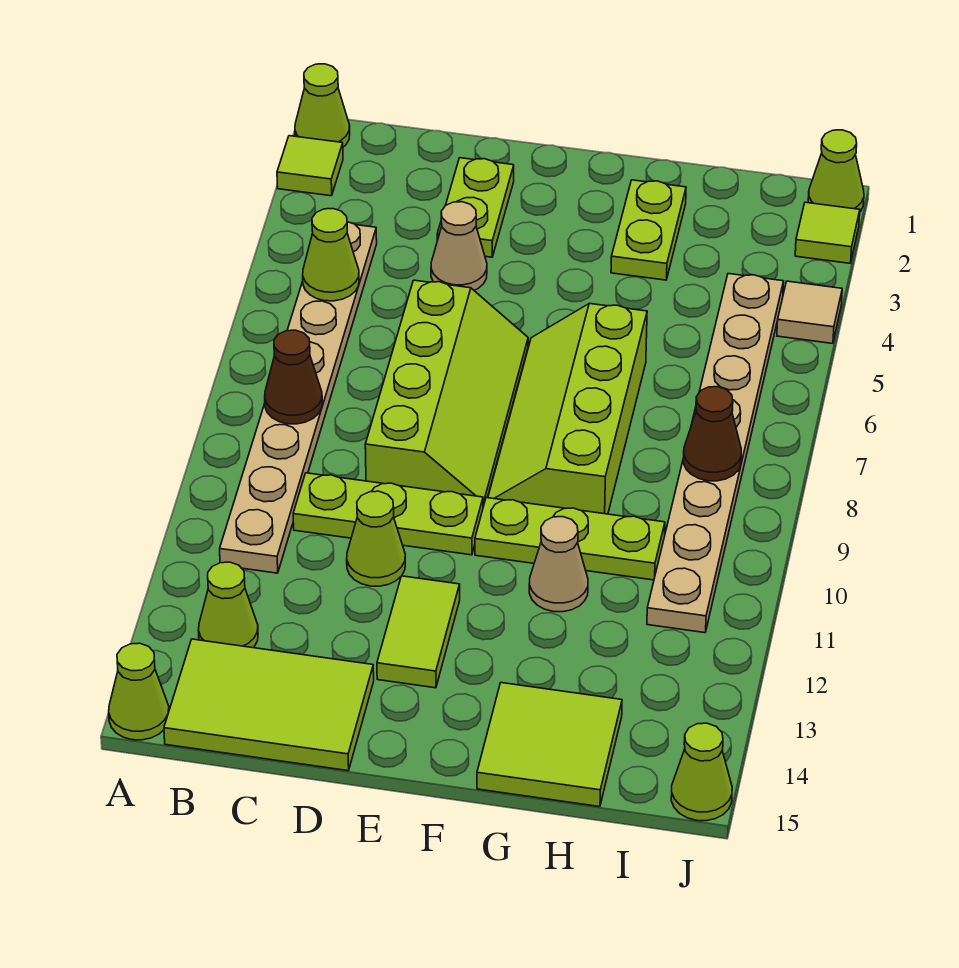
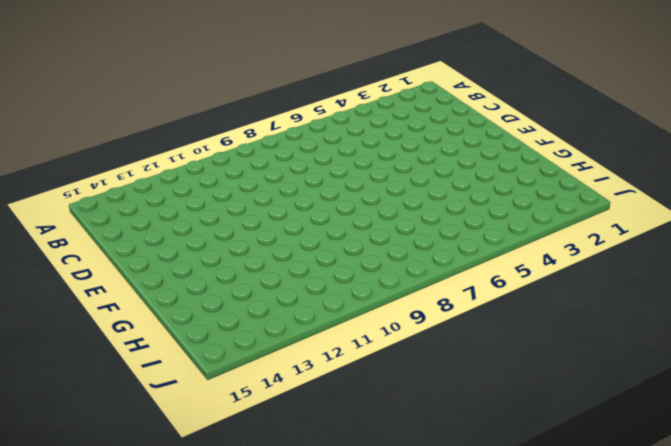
none -> lime 1x1 cone [295,64,350,147]
none -> lime 1x1 tile [277,136,343,196]
none -> lime 1x1 cone [109,643,169,740]

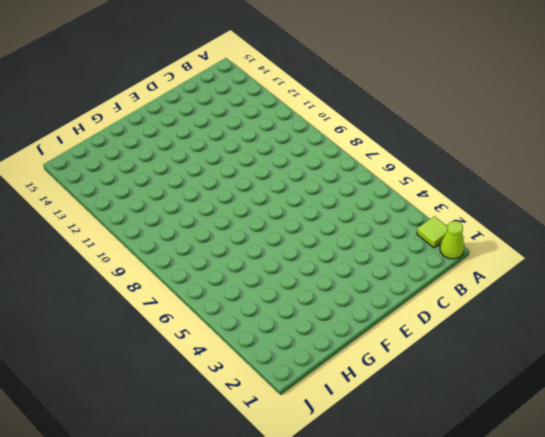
none -> lime 1x1 cone [109,643,169,740]
none -> tan 1x8 plate [220,222,377,573]
none -> lime 1x1 cone [198,562,258,648]

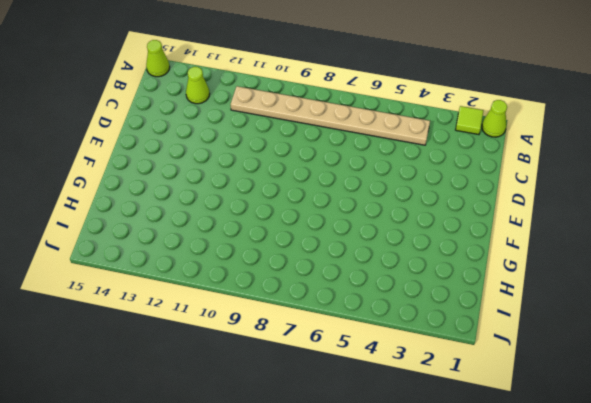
none -> lime 2x3 tile [164,639,374,771]
none -> lime 1x3 plate [293,473,483,555]
none -> lime 1x2 plate [437,158,514,257]

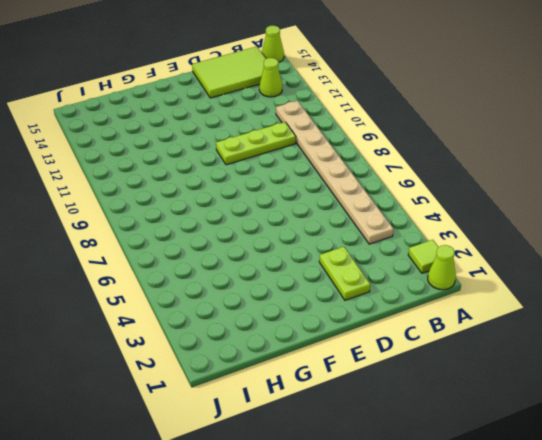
none -> tan 1x1 cone [431,202,487,290]
none -> lime 2x4 slope [365,280,528,507]
none -> lime 1x1 cone [347,491,405,586]

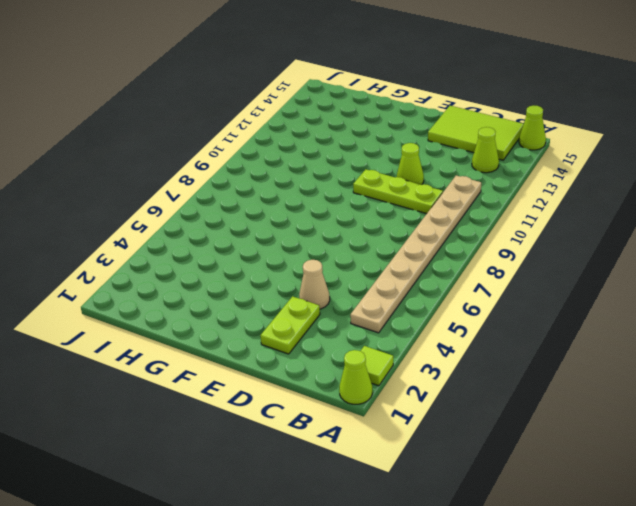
none -> lime 2x4 slope [365,280,528,507]
none -> lime 1x2 tile [377,576,460,688]
none -> lime 2x4 slope [488,303,647,514]

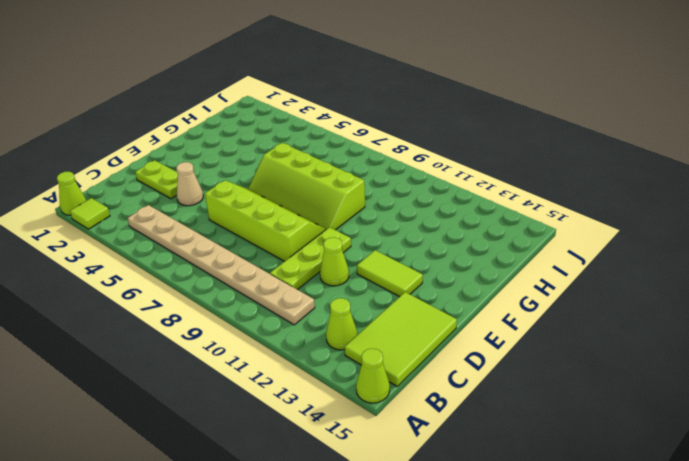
none -> lime 1x3 plate [475,498,665,580]
none -> lime 1x2 plate [611,180,686,280]
none -> tan 1x1 cone [529,517,588,612]

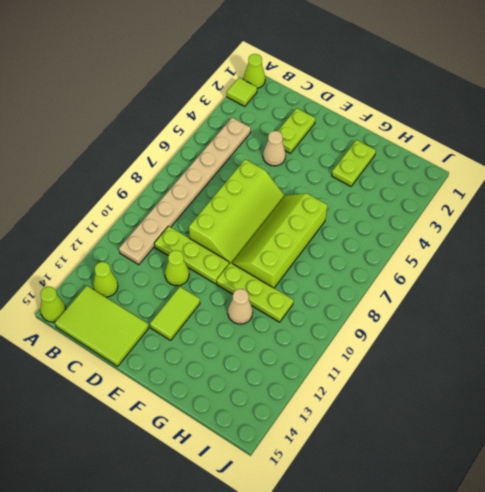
none -> lime 2x2 tile [477,683,622,807]
none -> tan 1x8 plate [647,274,784,633]
none -> lime 1x1 cone [808,130,864,212]

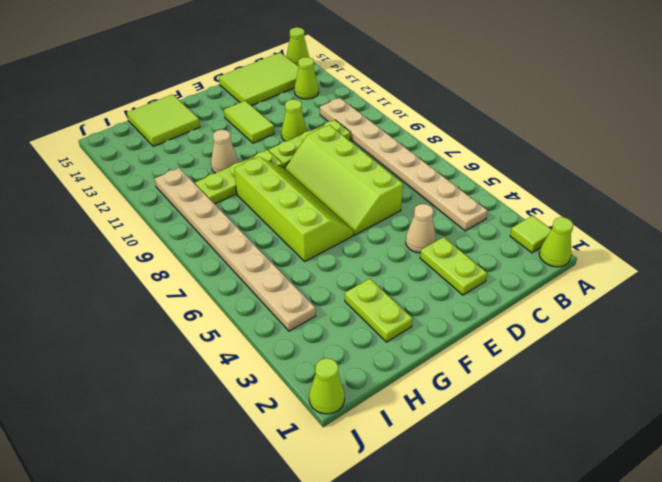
none -> lime 1x1 tile [795,202,860,263]
none -> tan 1x1 tile [777,281,842,344]
none -> lime 1x1 cone [671,723,732,821]

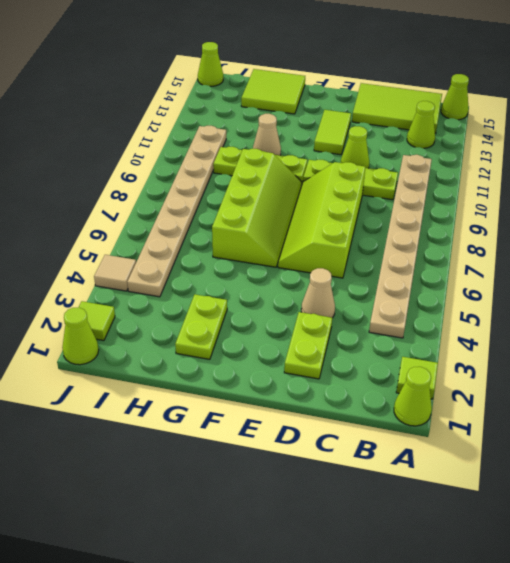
none -> lime 1x1 cone [303,209,359,301]
none -> brown 1x1 cone [265,330,322,424]
none -> brown 1x1 cone [684,387,741,481]

